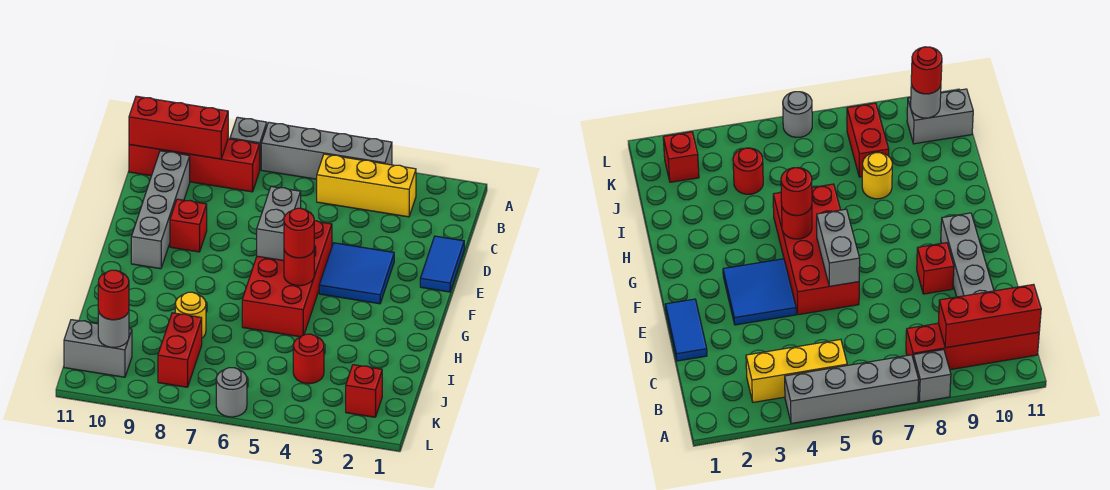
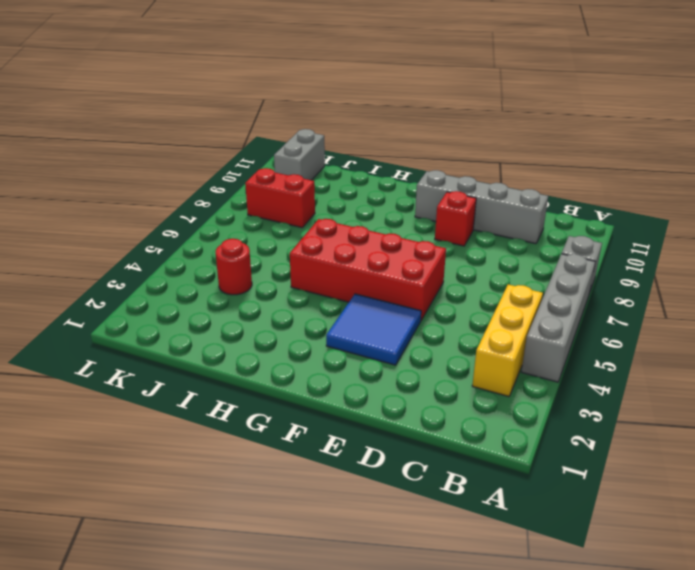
none -> red 1x4 brick [129,139,260,192]
none -> blue 1x2 tile [420,236,464,292]
none -> yellow 1x1 round brick [175,292,206,338]

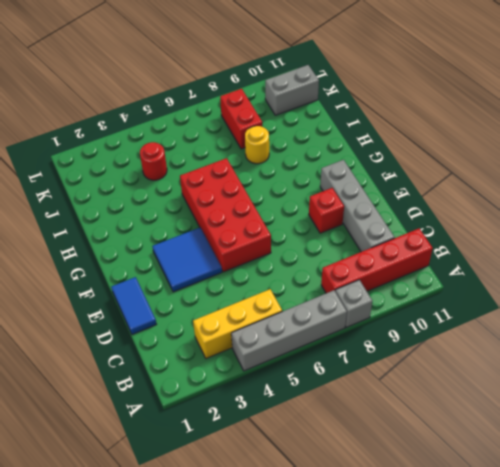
none -> red 1x1 brick [346,365,382,417]
none -> grey 1x1 round brick [216,368,247,417]
none -> red 1x3 brick [129,96,228,159]

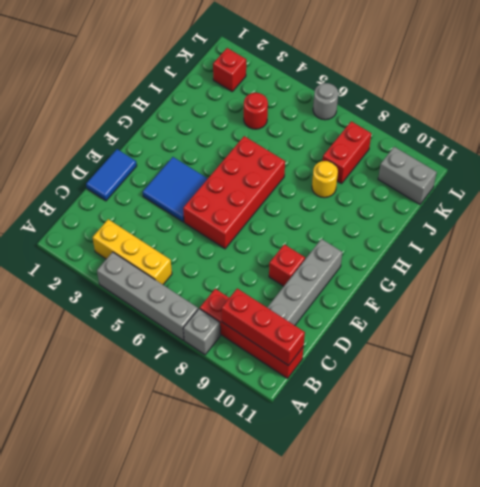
none -> grey 1x2 brick [257,187,301,261]
none -> red 1x1 round brick [284,250,314,286]
none -> grey 1x1 round brick [98,311,129,347]

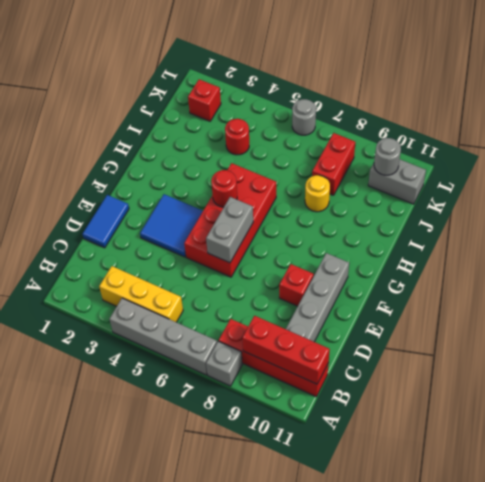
none -> red 1x1 round brick [284,208,314,258]
none -> red 1x1 round brick [98,270,129,320]

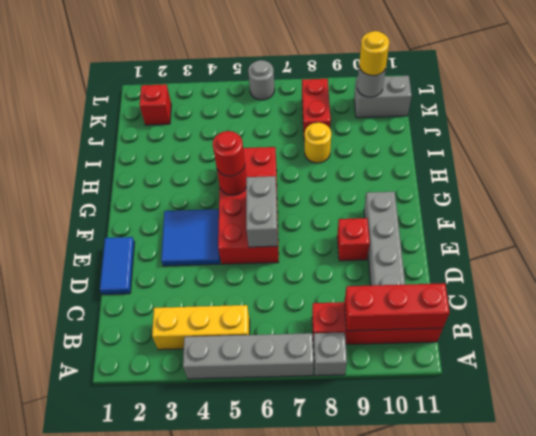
yellow 1x1 round brick [359,31,389,76] -> red 1x1 round brick [98,270,129,320]
none -> red 1x1 round brick [293,334,324,384]

